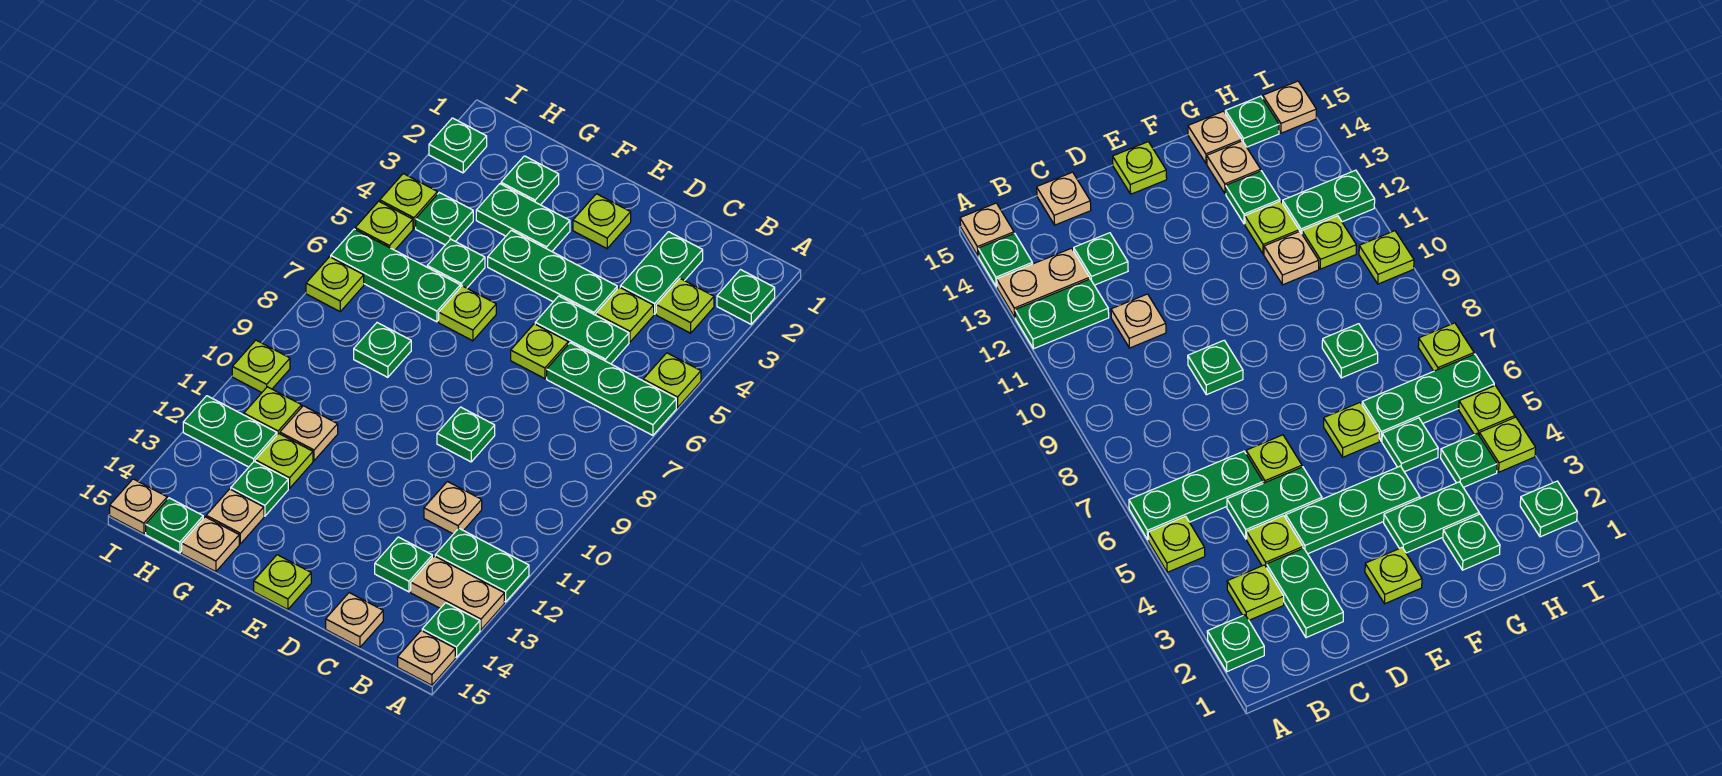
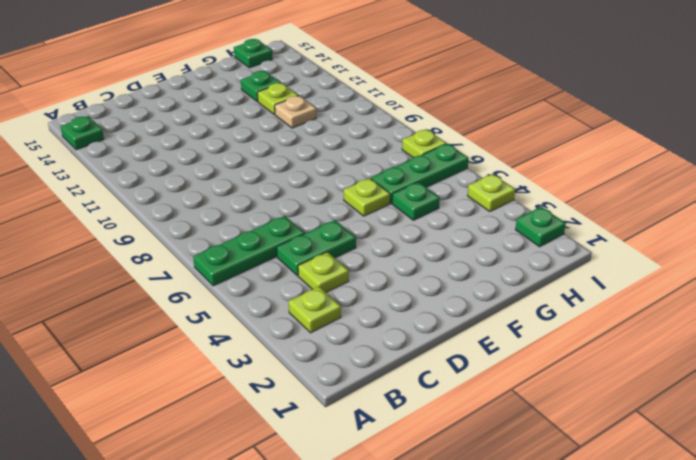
none -> green 1x1 plate [717,270,775,324]
none -> lime 1x1 plate [643,353,701,408]
none -> green 1x2 plate [435,528,529,602]
none -> tan 1x2 plate [411,556,504,630]

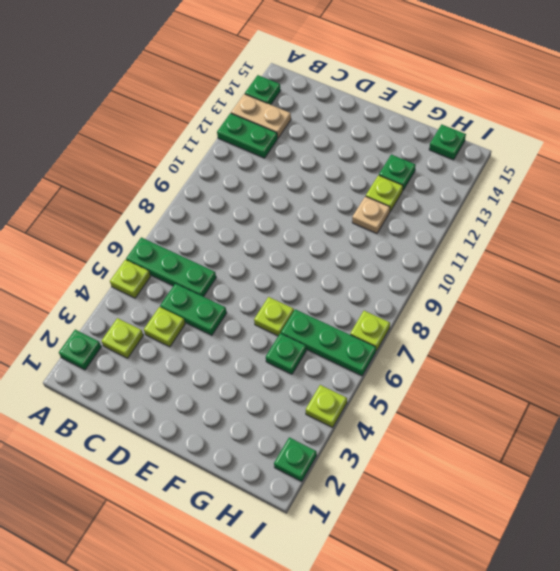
none -> tan 1x1 plate [398,631,455,685]
none -> green 1x2 plate [620,232,703,314]
none -> tan 1x1 plate [424,482,482,534]
none -> green 1x1 plate [375,537,432,592]

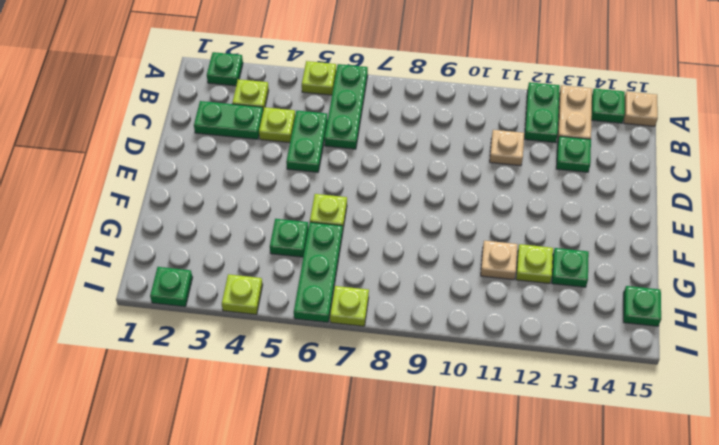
none -> tan 1x1 plate [326,593,383,647]
none -> green 1x3 plate [488,230,617,315]
none -> lime 1x1 plate [511,324,568,379]
none -> green 1x1 plate [437,407,495,462]

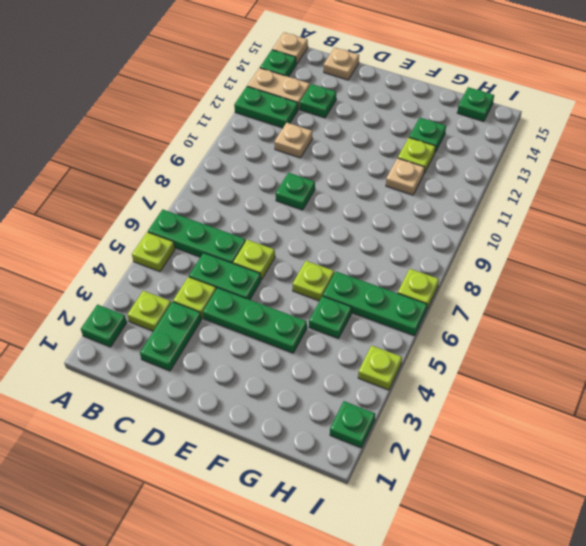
none -> lime 1x1 plate [573,194,631,249]
none -> lime 1x1 plate [254,555,311,610]
none -> green 1x2 plate [476,184,570,251]
none -> green 1x1 plate [501,156,559,205]

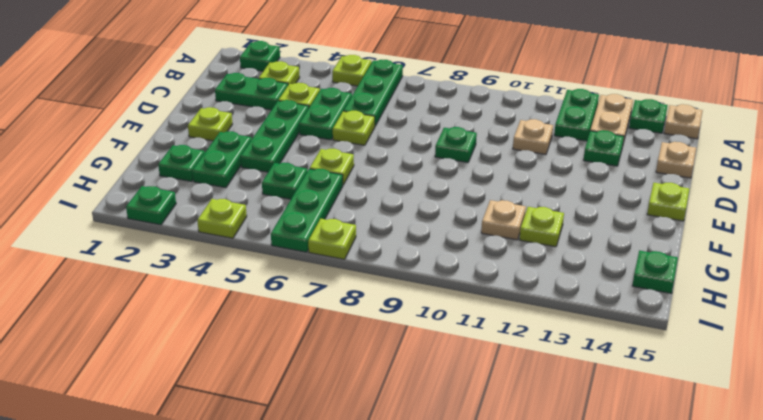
none -> green 1x1 plate [354,323,411,377]
none -> green 1x1 plate [231,461,288,516]
none -> tan 1x1 plate [206,489,264,544]
none -> tan 1x1 plate [182,517,239,572]

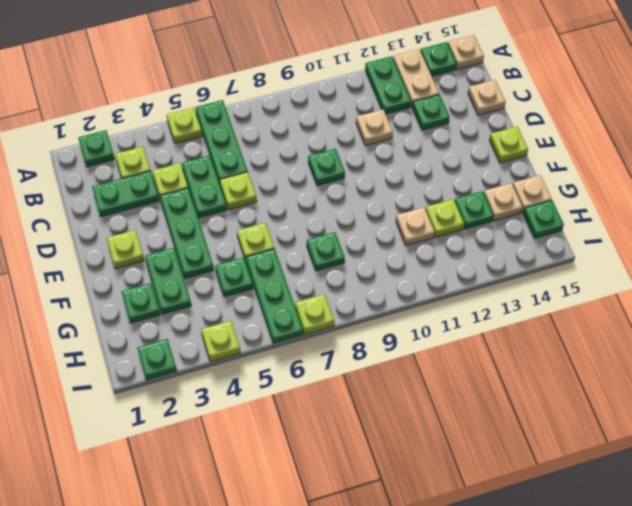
none -> green 1x1 plate [416,193,473,245]
none -> lime 1x1 plate [244,387,302,435]
none -> green 1x2 plate [183,396,277,467]
none -> lime 1x1 plate [355,201,413,250]

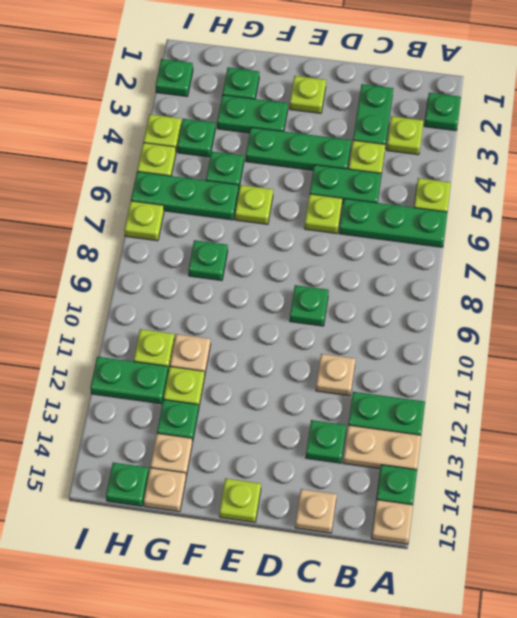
none -> lime 1x1 plate [232,340,290,392]
none -> tan 1x1 plate [110,479,167,534]

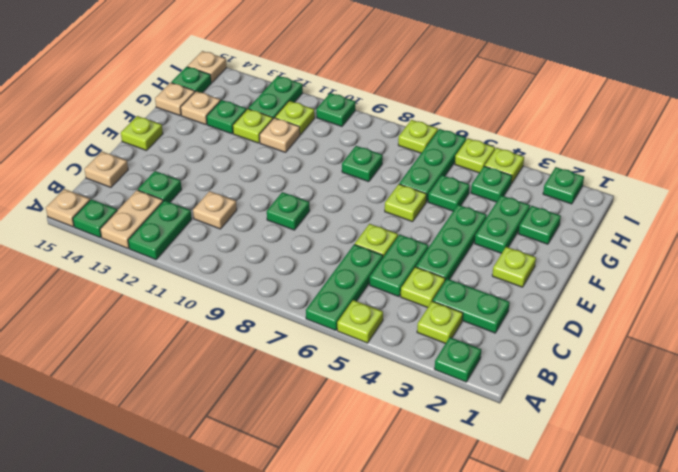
green 1x1 plate [316,93,355,126] -> lime 1x1 plate [232,340,290,392]

